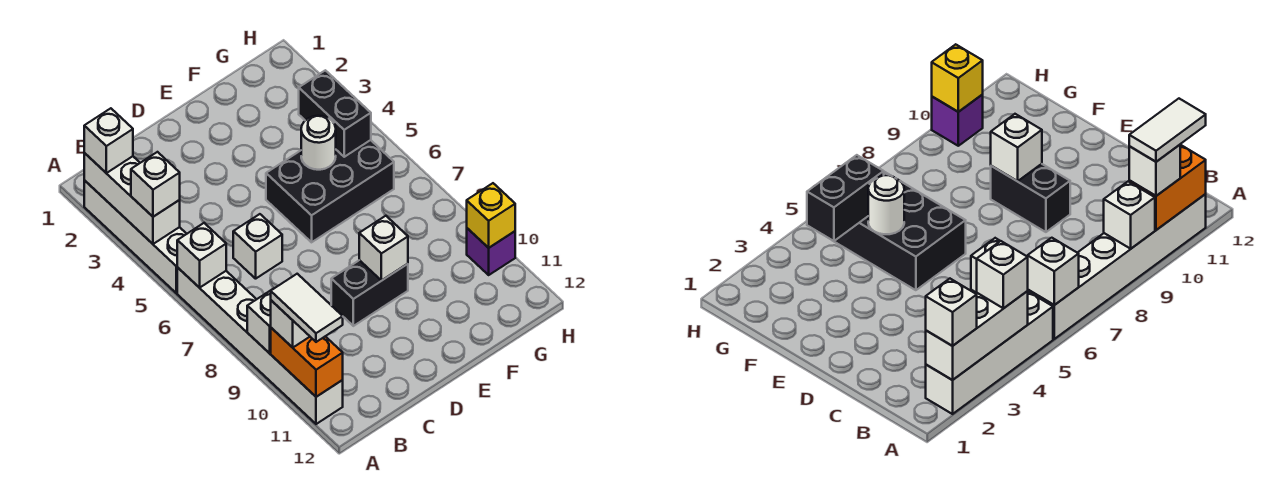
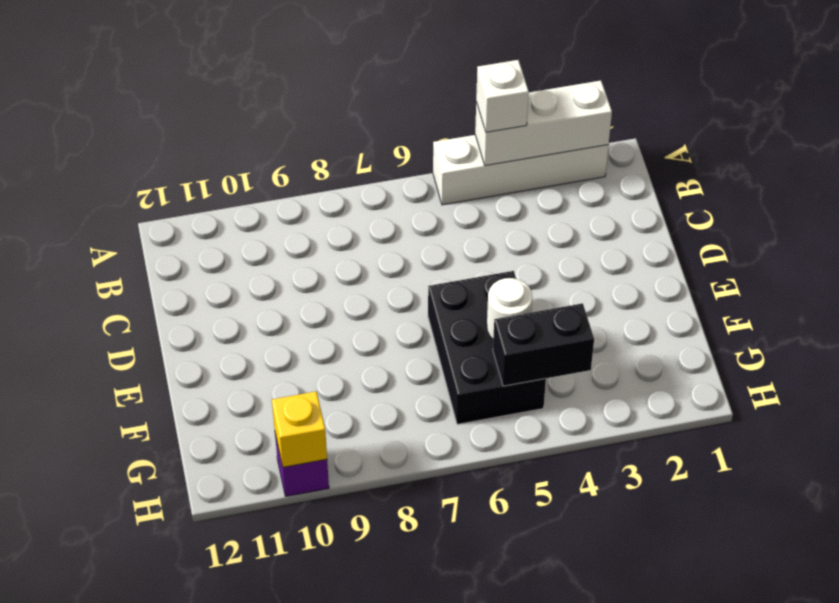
none -> white 1x6 brick [177,268,343,424]
none -> white 1x1 brick [233,214,282,279]
none -> black 1x2 brick [331,260,408,326]

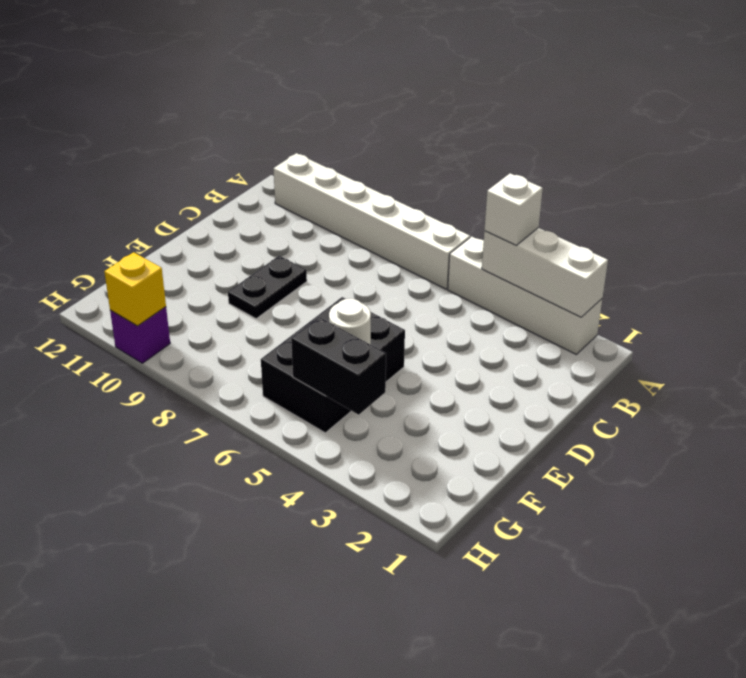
black 1x2 plate [228,256,307,319] -> black 1x2 brick [331,260,408,326]
none -> white 1x1 brick [233,214,282,279]
none -> white 1x1 brick [177,223,226,288]
none -> white 1x1 brick [247,289,273,353]

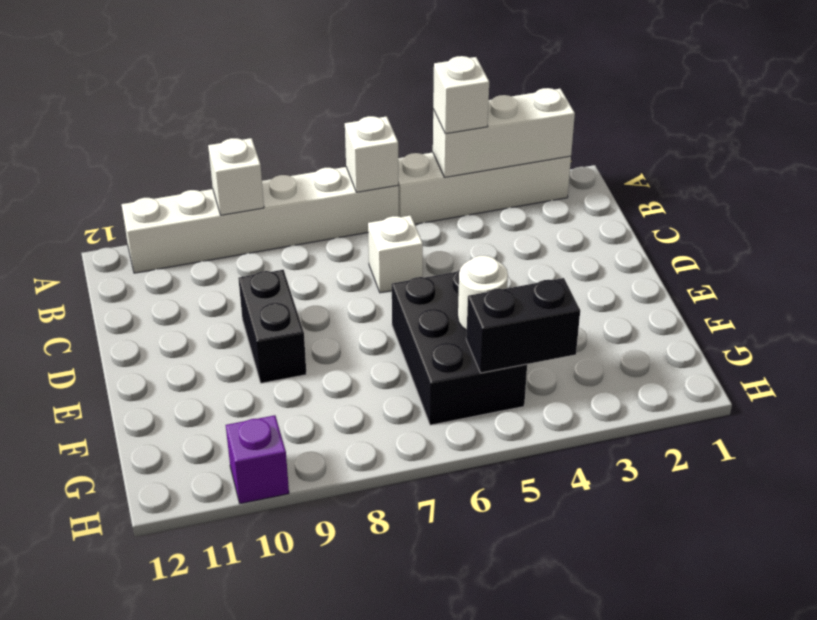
none -> orange 1x2 brick [271,328,343,397]
none -> white 1x1 brick [359,216,408,280]
none -> yellow 1x1 brick [467,183,515,248]

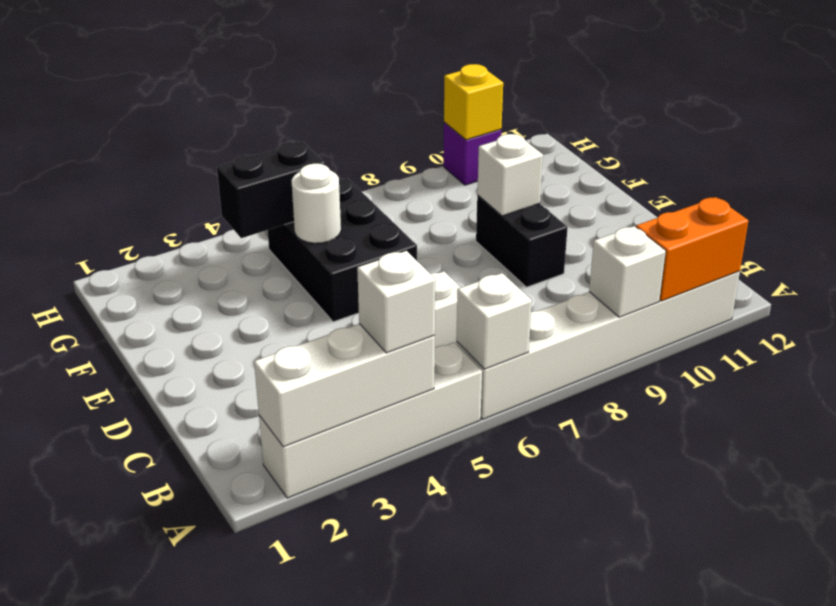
none -> white 1x1 brick [84,108,133,173]
none -> white 1x1 brick [271,300,310,348]
none -> white 1x2 tile [271,274,343,342]

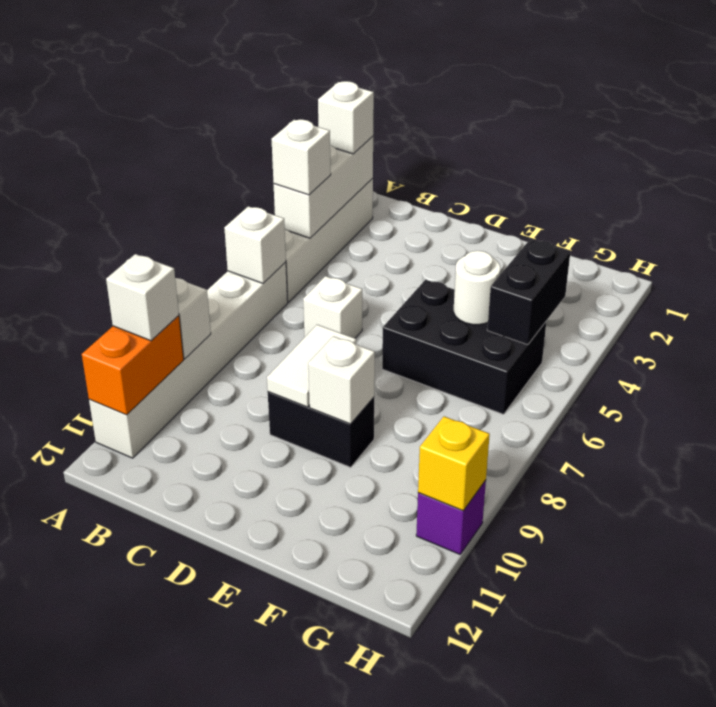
white 1x2 tile [267,325,356,407] -> white 1x2 tile moved to [271,274,343,342]

